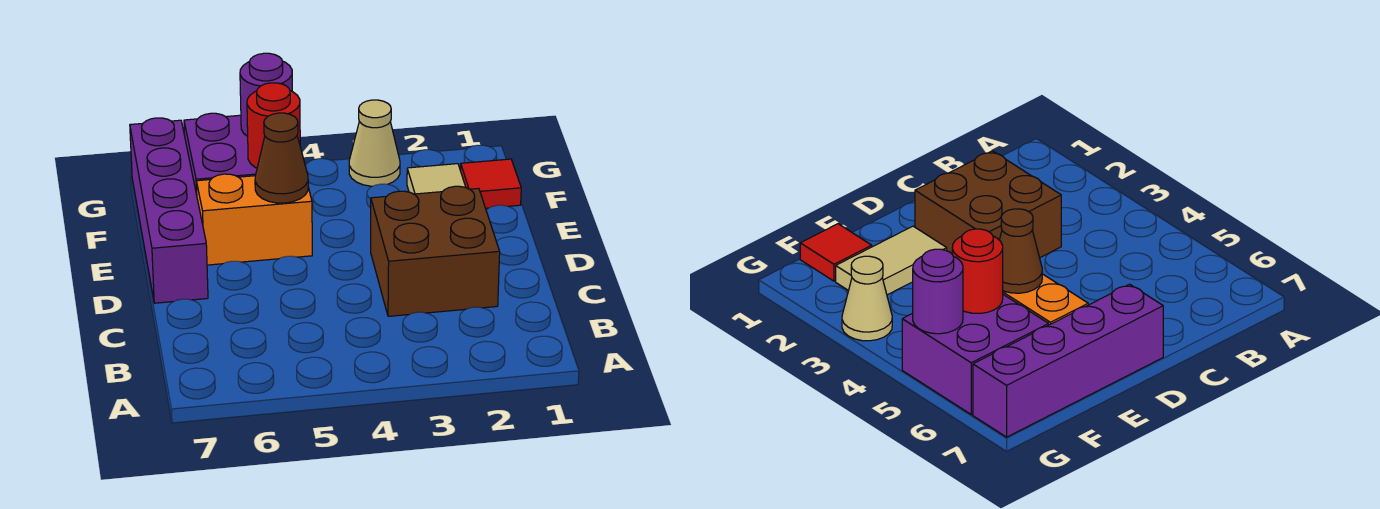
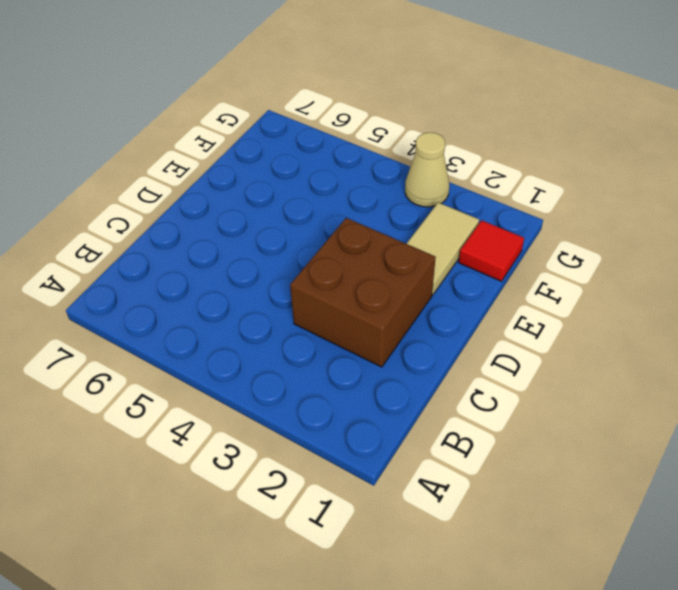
none -> purple 1x4 brick [130,118,208,303]
none -> orange 1x2 brick [196,174,312,265]

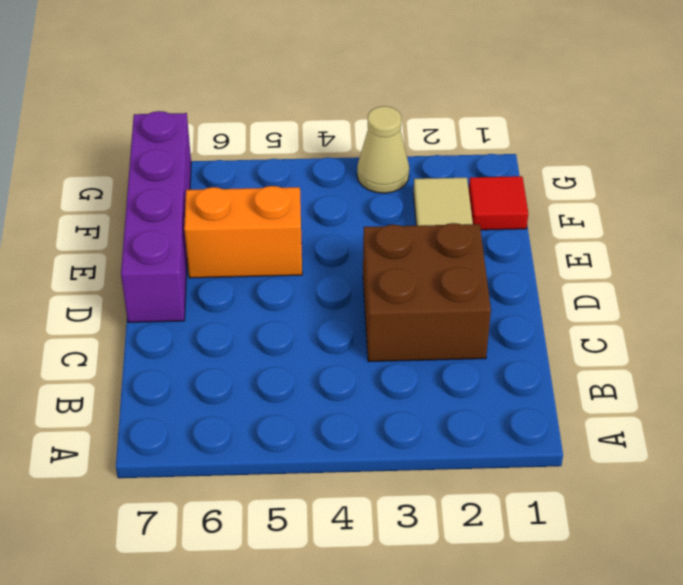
none -> purple 2x2 brick [184,113,257,194]
none -> brown 1x1 cone [255,113,308,203]

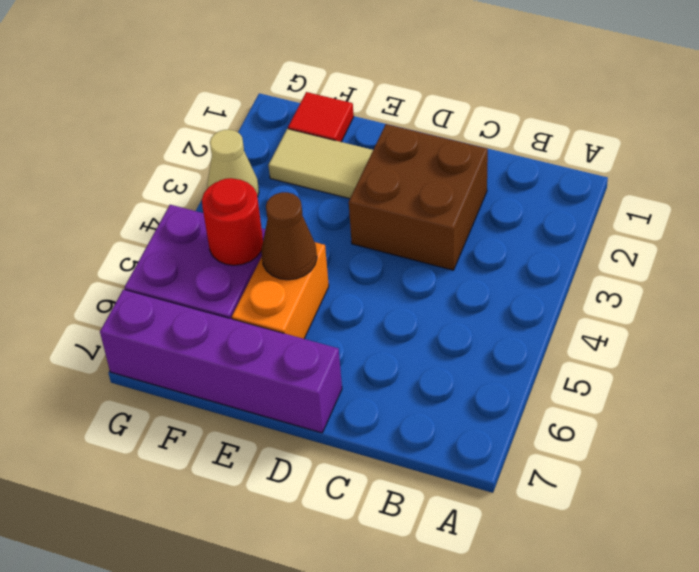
none -> purple 1x1 round brick [240,53,292,137]

